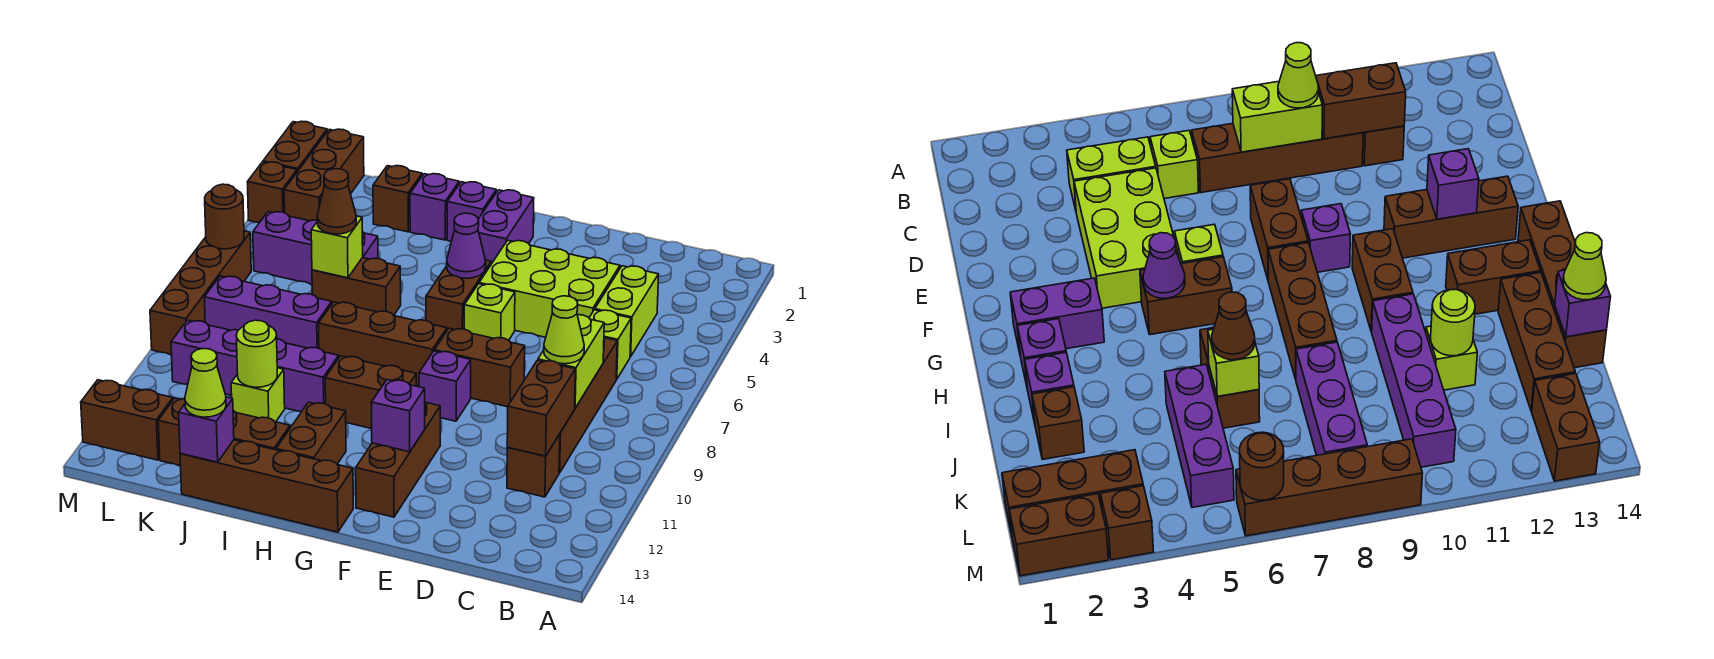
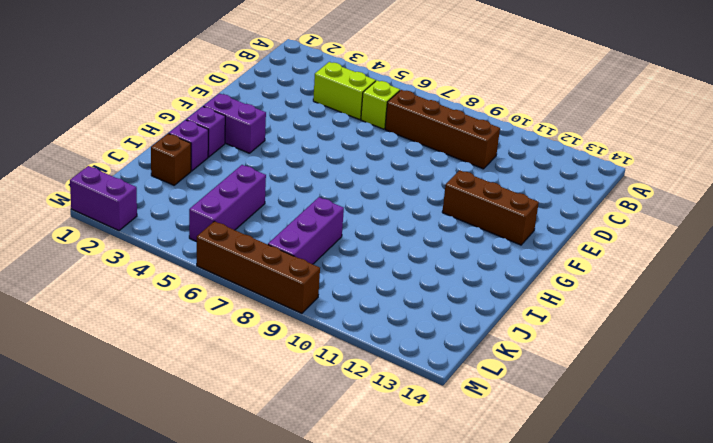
purple 1x2 brick [70,166,137,231] -> brown 1x2 brick [263,121,327,172]
none -> brown 1x1 brick [507,435,560,497]
none -> lime 2x3 brick [479,240,620,337]
none -> brown 1x2 brick [434,328,525,407]
none -> lime 1x1 brick [464,284,515,340]

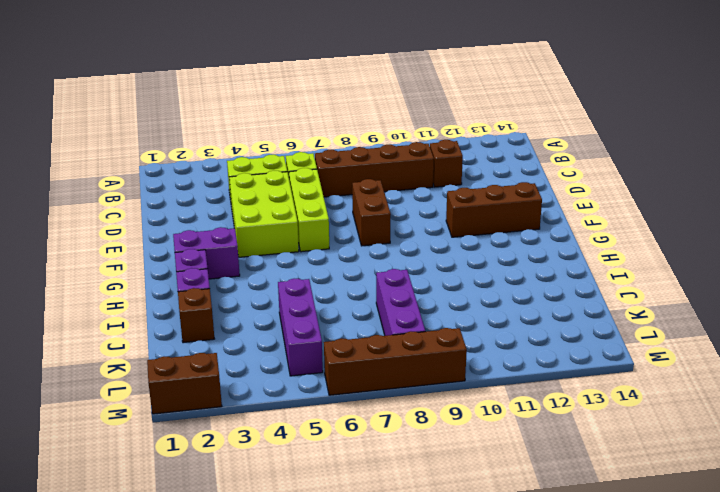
lime 1x3 brick [289,168,329,252] -> lime 1x1 brick [464,284,515,340]
none -> purple 1x1 brick [419,351,471,421]
none -> brown 1x2 brick [426,260,491,330]
none -> brown 1x3 brick [319,302,447,386]
none -> brown 1x2 brick [325,356,416,429]

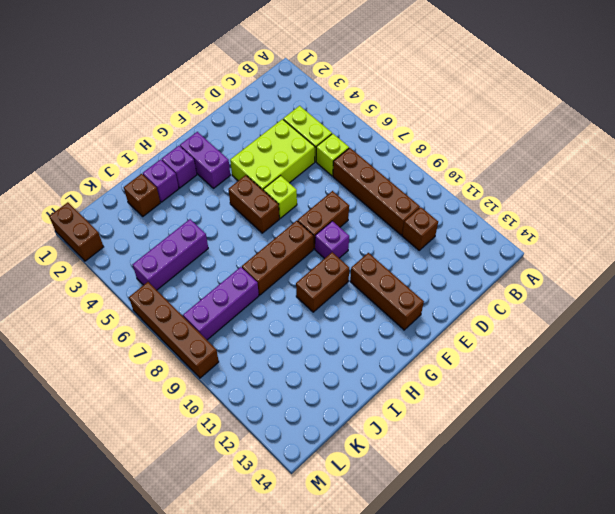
none -> brown 1x4 brick [180,440,353,532]
none -> brown 1x2 brick [276,402,346,464]
none -> brown 1x2 brick [312,258,401,315]
none -> purple 1x4 brick [171,320,339,411]

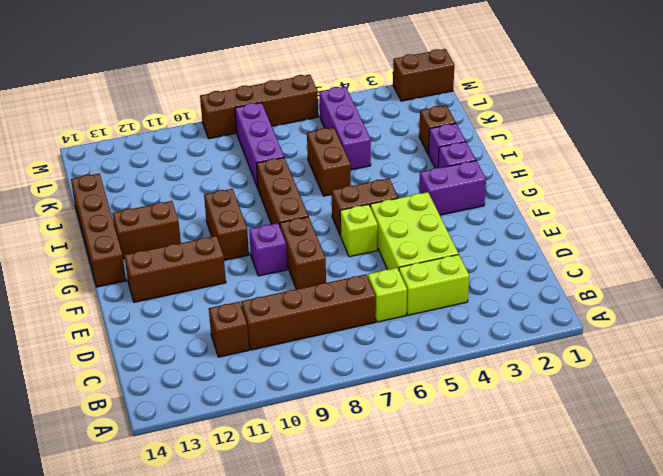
none -> purple 1x4 brick [171,320,339,411]
none -> brown 1x3 brick [158,398,290,466]
none -> lime 1x1 brick [231,368,285,422]
none -> brown 1x3 brick [284,129,364,221]

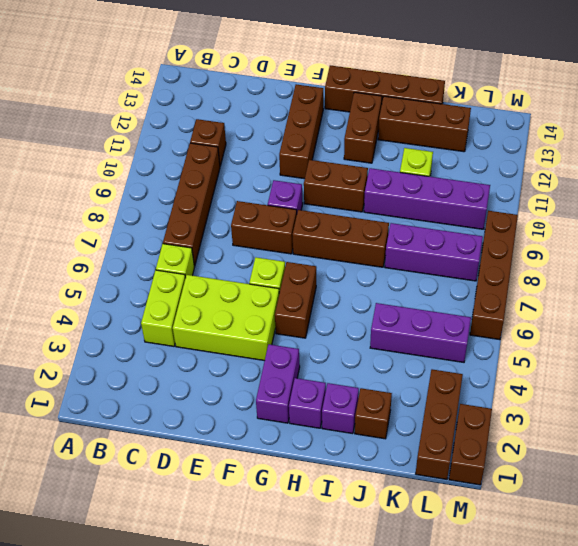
none -> brown 1x2 brick [312,258,401,315]
none -> brown 1x2 brick [81,380,173,460]
none -> brown 1x1 brick [248,162,297,222]
none -> lime 1x2 brick [538,315,604,408]

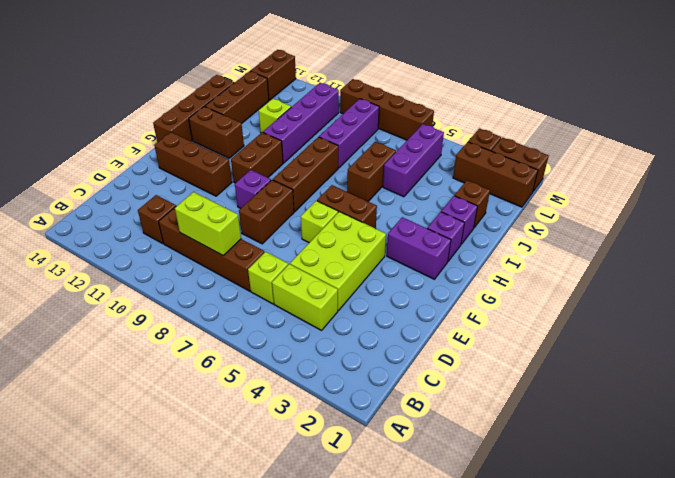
none -> brown 1x2 brick [507,360,575,456]
none -> purple 1x1 brick [371,380,425,452]
none -> purple 1x1 cone [447,213,486,278]
none -> lime 1x1 brick [311,216,363,278]

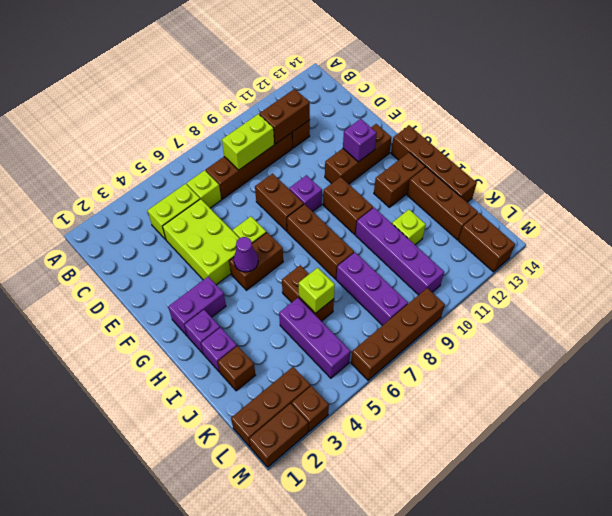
none -> lime 1x1 round brick [236,320,277,387]
none -> purple 1x1 brick [179,397,234,462]
none -> brown 1x1 round brick [205,184,244,249]
none -> lime 1x1 cone [544,296,584,364]

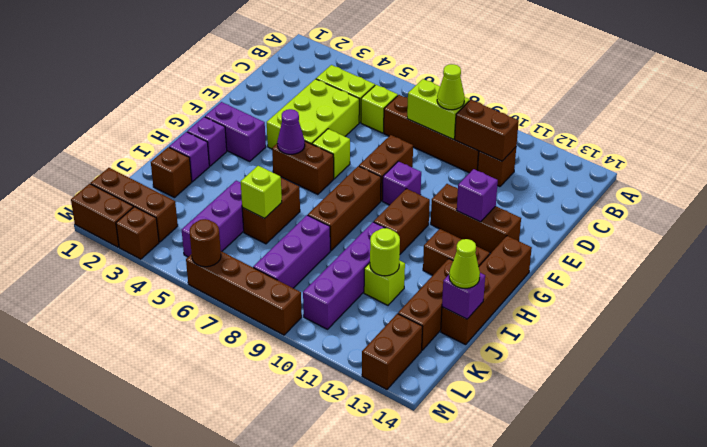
none -> brown 1x1 cone [317,169,356,234]

